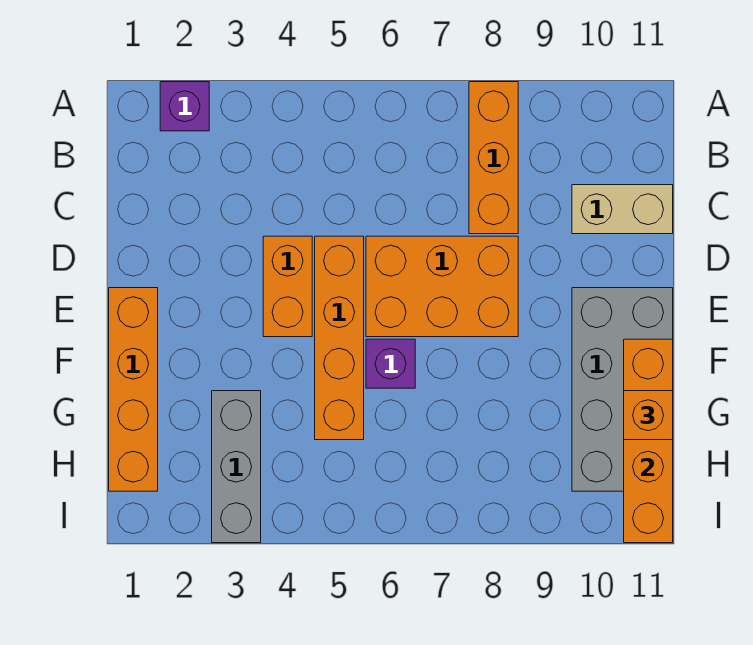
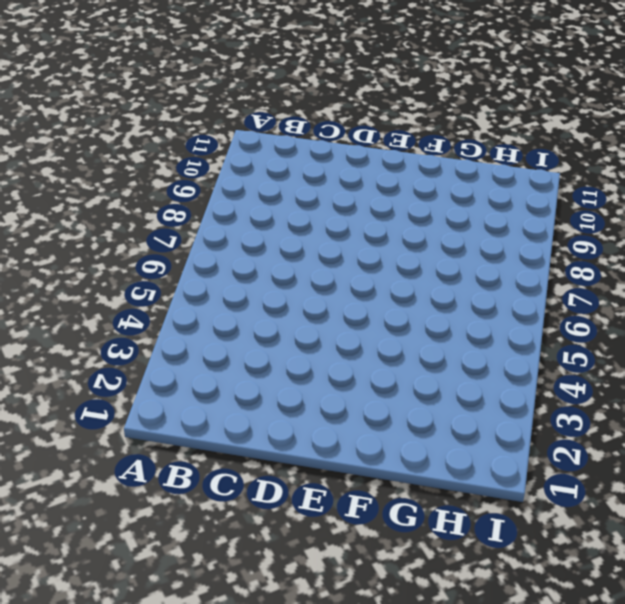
none -> purple 1x1 brick [160,82,209,131]
none -> orange 1x3 brick [469,82,518,234]
none -> tan 1x2 brick [572,185,673,234]

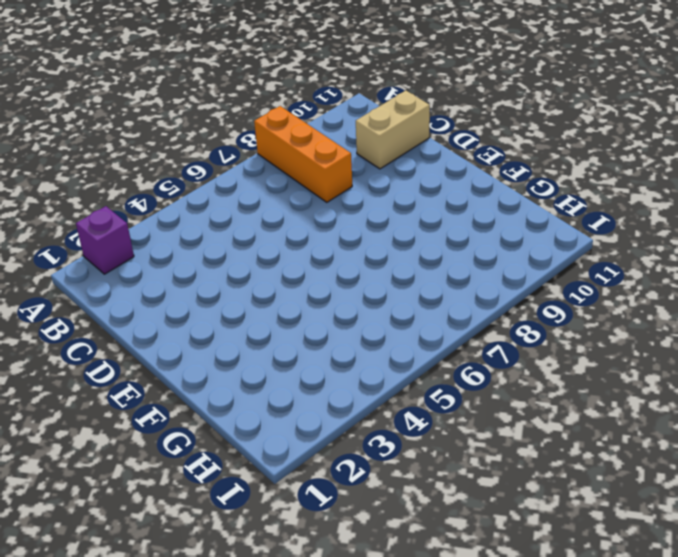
none -> orange 1x2 brick [263,236,312,337]
none -> orange 1x4 brick [315,236,364,440]
none -> orange 2x3 brick [366,236,518,337]

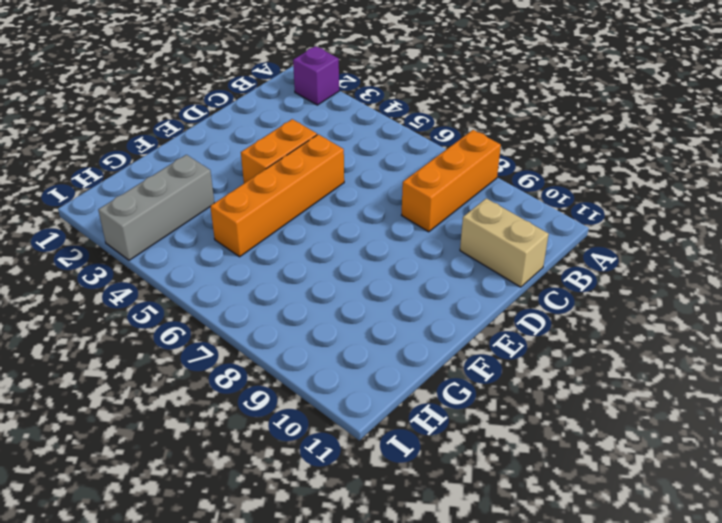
none -> orange 2x3 brick [366,236,518,337]
none -> orange 1x4 brick [109,288,158,491]
none -> grey 2x4 brick [572,288,673,491]

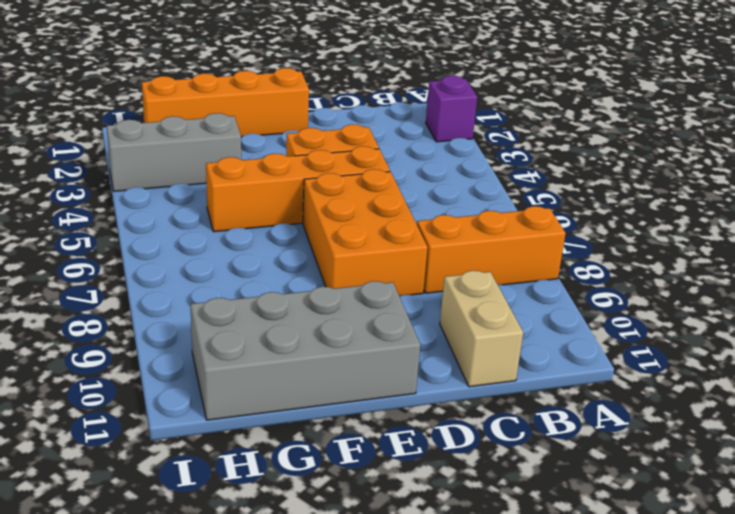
none -> purple 1x1 brick [366,339,415,388]
none -> orange 1x4 brick [624,339,673,543]
none -> orange 1x1 brick [624,391,673,440]

